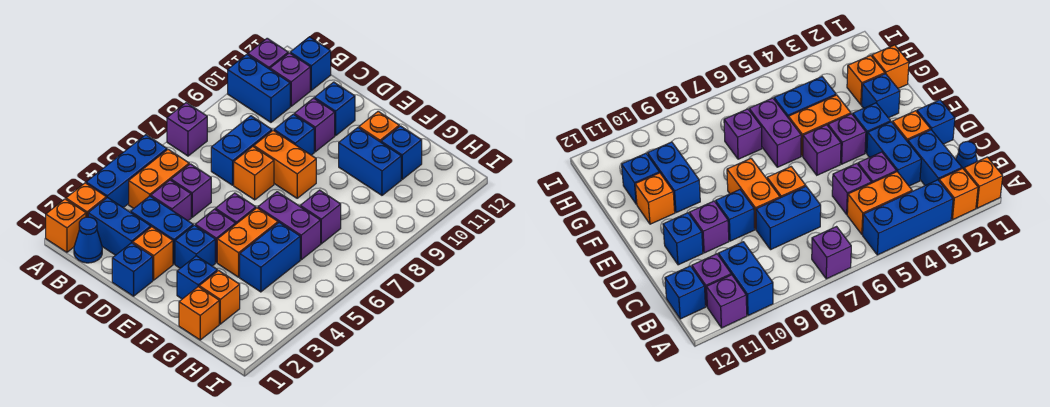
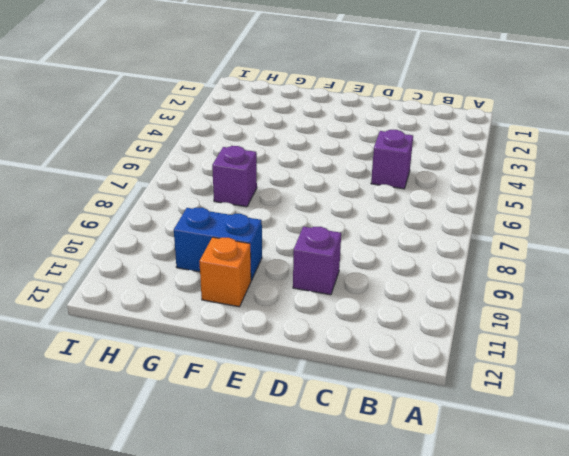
none -> orange 1x1 brick [46,199,86,252]
none -> orange 1x1 brick [66,183,106,217]
none -> blue 1x3 brick [86,135,167,208]
none -> purple 1x1 brick [167,103,207,156]

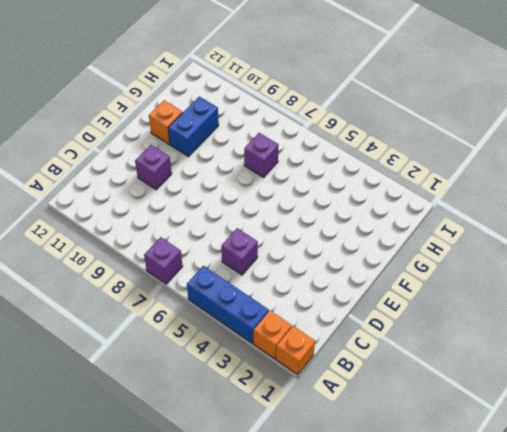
none -> blue 1x2 brick [228,55,290,122]
none -> purple 1x1 brick [248,38,288,69]
none -> blue 1x1 cone [74,217,102,263]
none -> blue 1x2 brick [88,197,151,255]

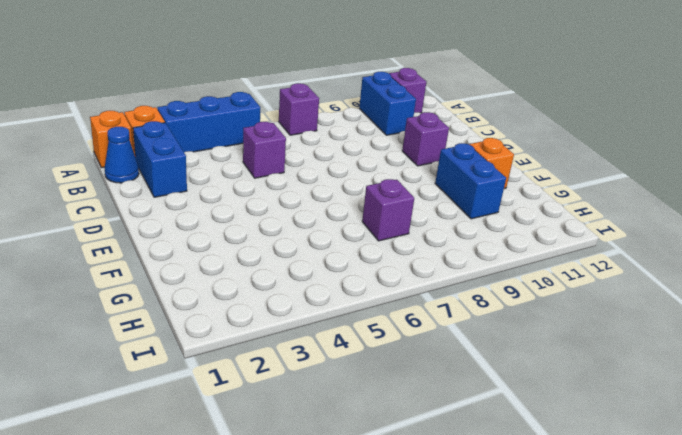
none -> orange 1x2 brick [129,149,189,208]
none -> purple 1x1 brick [270,53,310,106]
none -> blue 1x1 brick [290,37,331,90]
none -> blue 1x2 brick [131,196,193,264]

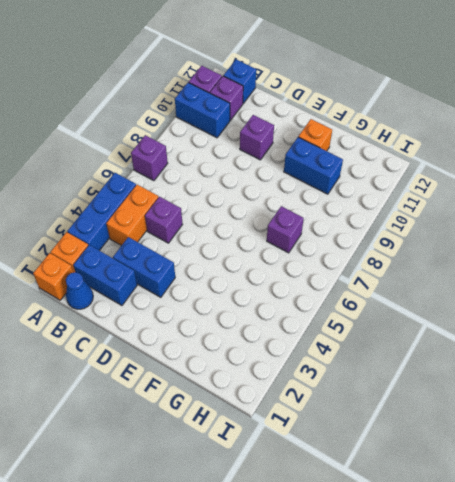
none -> purple 1x1 brick [151,180,191,221]
none -> blue 1x2 brick [211,116,272,185]
none -> blue 1x1 brick [112,243,153,296]
none -> orange 1x1 brick [133,227,173,280]

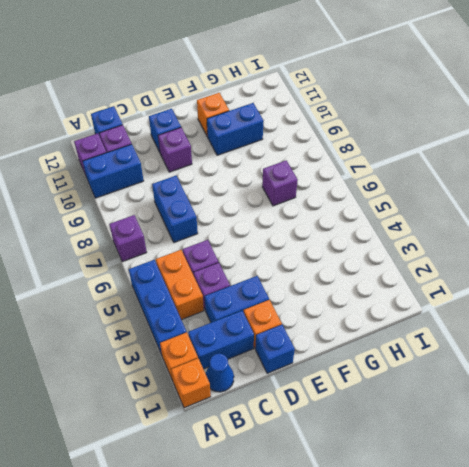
none -> orange 1x1 brick [234,147,274,200]
none -> orange 1x2 brick [254,130,316,198]
none -> blue 1x1 brick [274,114,314,155]
none -> blue 1x1 brick [175,225,215,268]

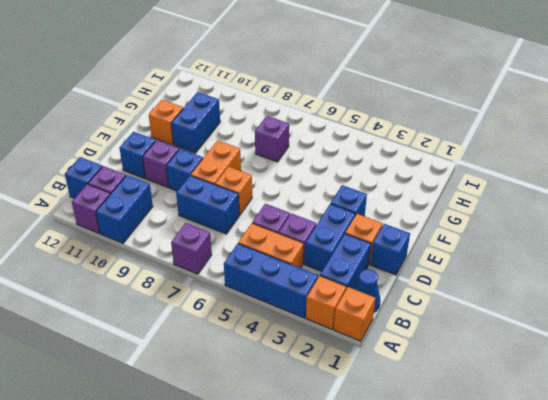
none -> purple 1x1 brick [195,209,236,263]
none -> purple 1x1 brick [215,193,256,224]
none -> blue 1x1 brick [177,256,217,299]
none -> orange 1x2 brick [217,208,278,277]

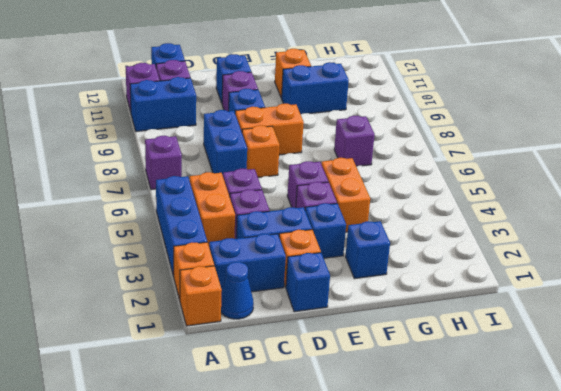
none -> purple 1x2 brick [258,192,321,260]
none -> orange 1x1 brick [179,287,219,340]
none -> orange 1x1 brick [199,271,240,324]
none -> blue 1x2 brick [240,222,300,292]

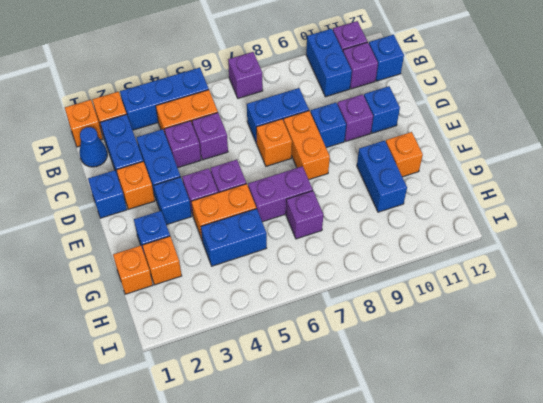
purple 1x2 brick [248,166,313,222] -> purple 1x2 brick turned to [258,192,321,260]
none -> blue 1x1 brick [381,126,422,179]

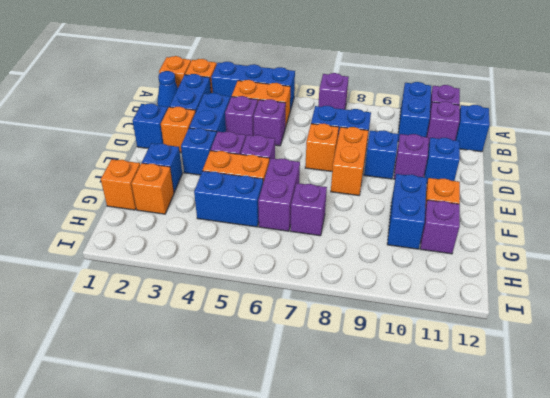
purple 1x1 brick [420,200,460,254] -> blue 1x1 brick [381,126,422,179]

